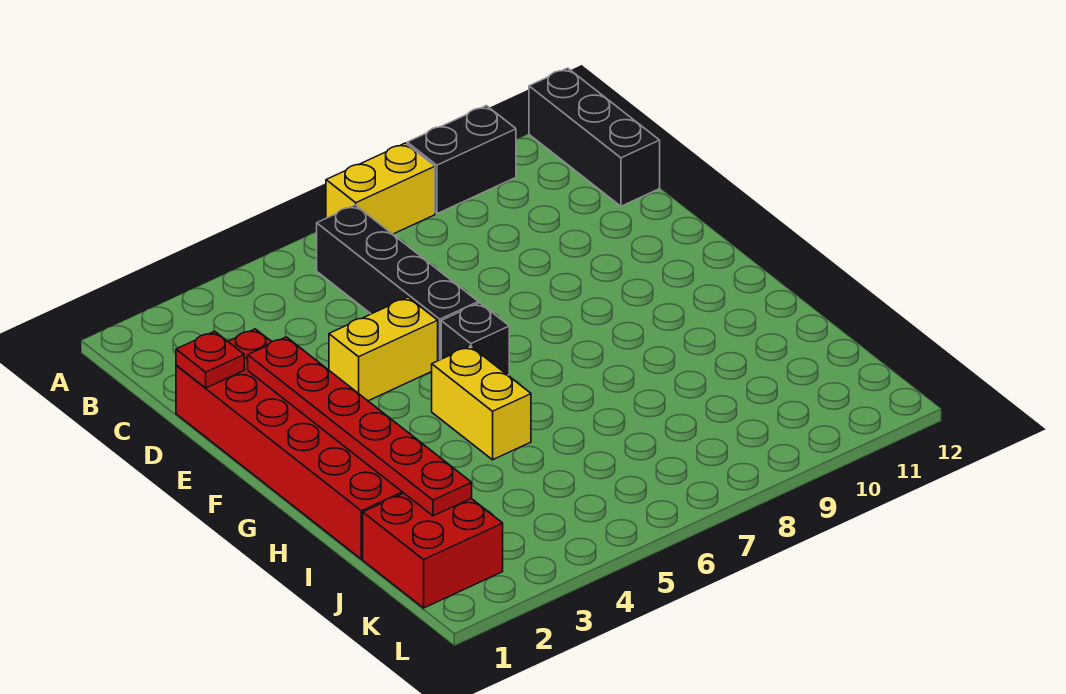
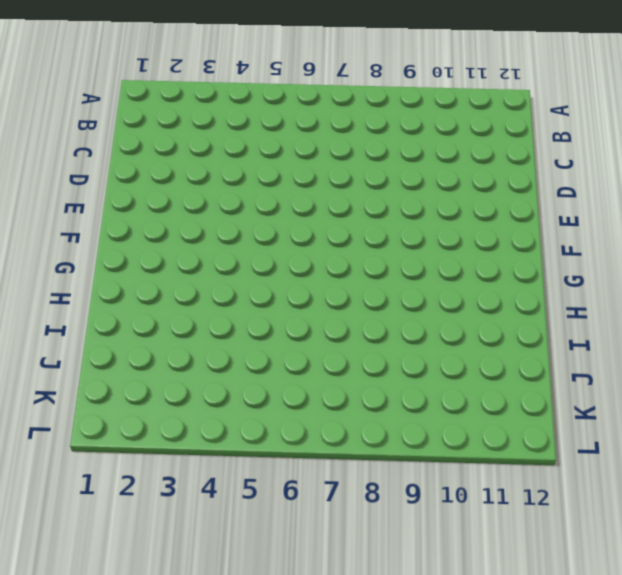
none -> yellow 1x2 brick [326,143,435,234]
none -> black 1x2 brick [407,106,516,214]

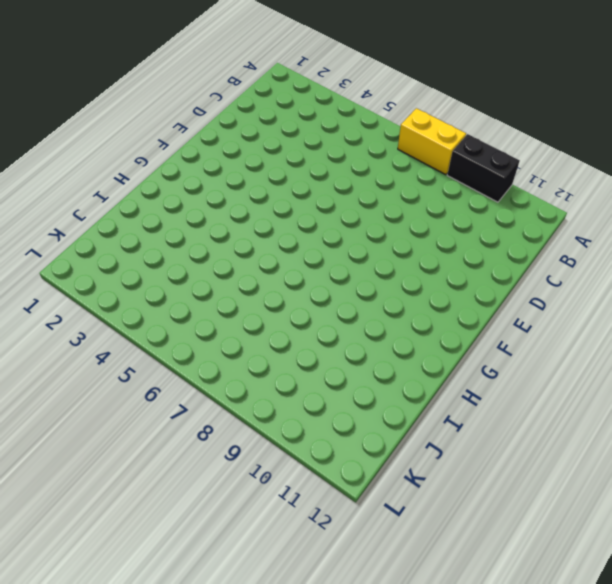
none -> black 1x3 brick [529,68,660,206]
none -> black 1x4 brick [317,205,478,361]

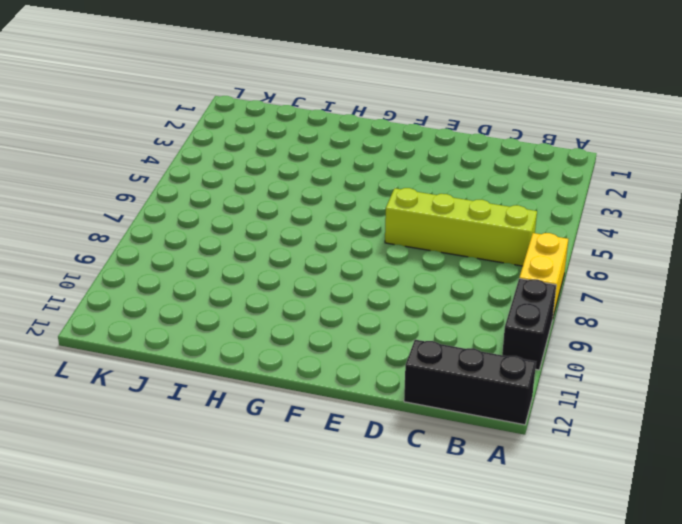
lime 1x4 brick [385,188,537,266] -> black 1x4 brick [317,205,478,361]
none -> red 2x6 brick [176,329,403,559]
none -> yellow 1x2 brick [329,297,438,401]

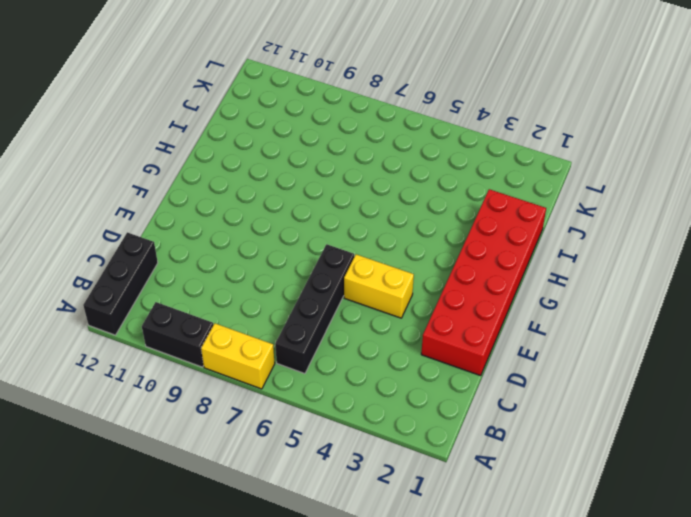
none -> black 1x1 brick [441,303,509,375]
none -> yellow 1x2 brick [432,346,531,460]

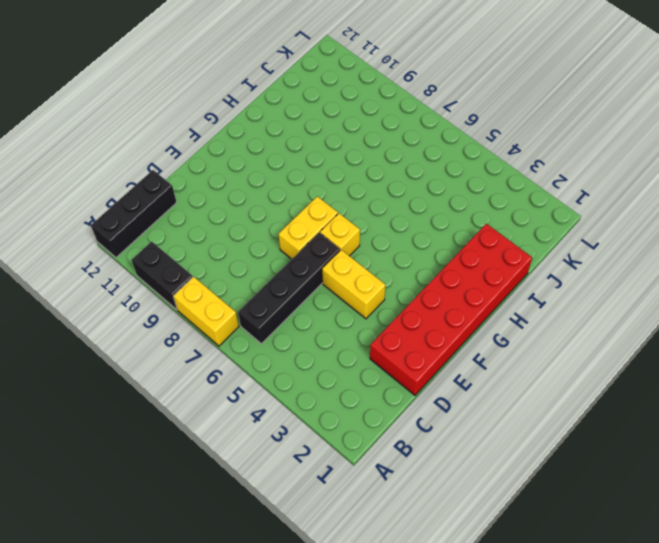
yellow 1x2 brick [278,196,338,259] -> yellow 1x2 brick moved to [432,346,531,460]
yellow 1x1 brick [320,213,360,256] -> black 1x1 brick [441,303,509,375]
none -> red 2x2 brick [363,493,503,608]
none -> red 1x1 plate [176,331,244,388]

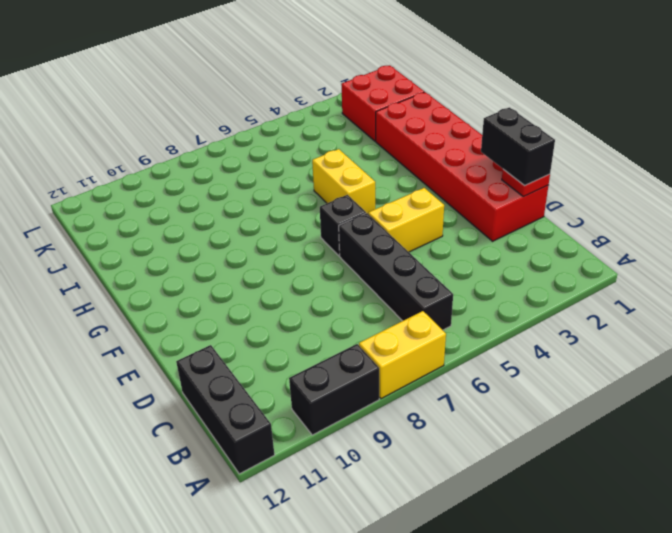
black 1x2 brick [481,107,555,186] -> none
none -> red 1x6 plate [248,337,472,516]

